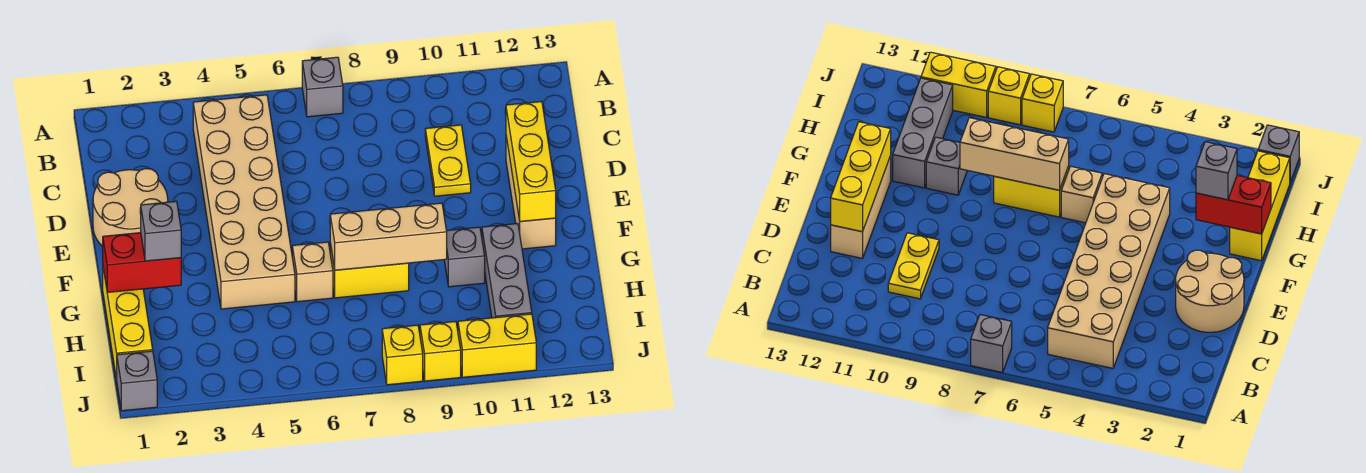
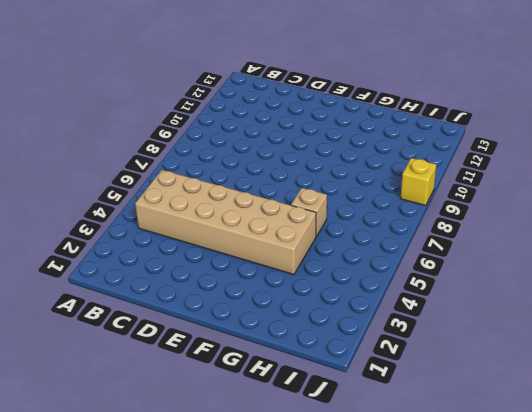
none -> grey 1x1 brick [302,57,343,117]
none -> yellow 1x2 plate [425,125,471,196]
none -> tan 2x2 round brick [93,168,168,246]

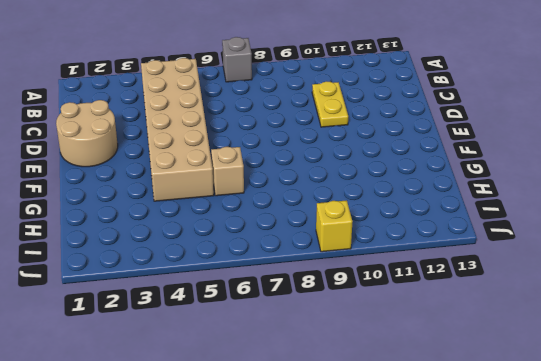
none -> tan 1x3 brick [506,137,556,249]
none -> yellow 1x3 brick [103,269,153,380]
none -> yellow 1x2 brick [330,243,409,298]

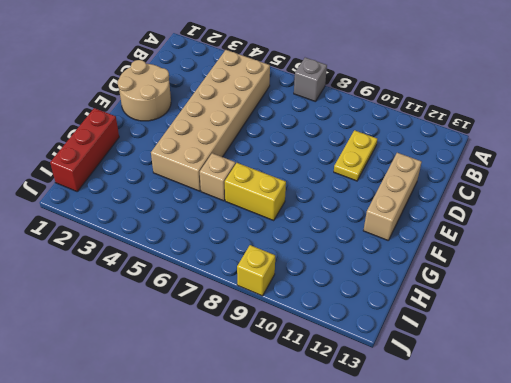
red 1x3 brick [50,108,119,191] -> yellow 1x3 brick [103,269,153,380]
none -> grey 1x1 brick [444,227,485,287]
none -> grey 1x3 brick [482,223,532,318]
none -> grey 1x1 brick [117,351,157,411]

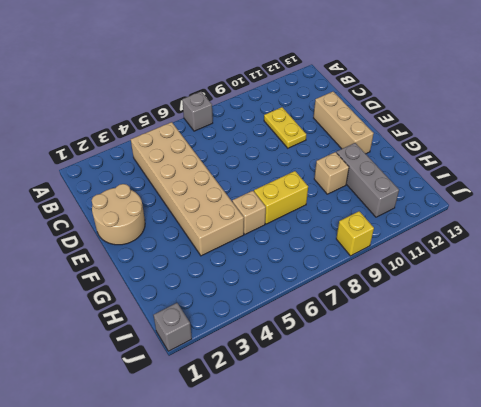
tan 1x1 brick [314,152,349,194] -> grey 1x1 brick [444,227,485,287]
none -> yellow 1x3 brick [103,269,153,380]
none -> yellow 1x1 brick [382,325,423,385]
none -> yellow 1x2 brick [458,314,536,377]

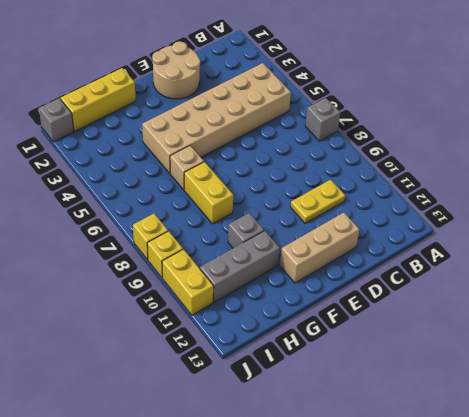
none -> yellow 1x3 brick [506,101,556,221]
none -> red 1x2 brick [103,233,181,292]
none -> tan 1x3 brick [330,203,447,270]

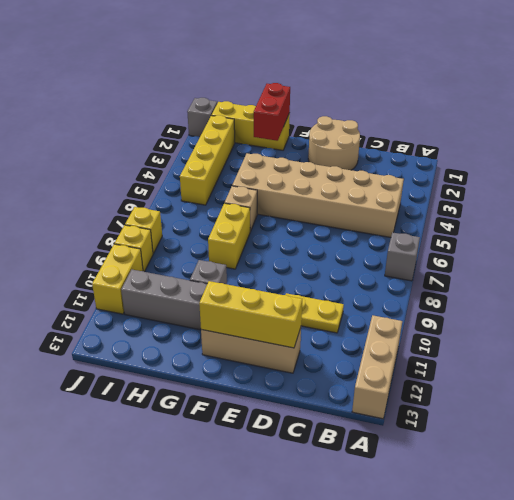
tan 1x3 brick [352,315,402,419] -> tan 1x3 brick moved to [330,203,447,270]
yellow 1x4 brick [180,115,235,205] -> none
none -> grey 1x1 brick [140,201,181,261]

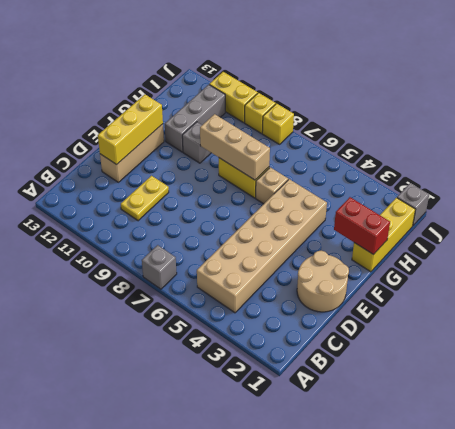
none -> grey 1x1 brick [140,201,181,261]

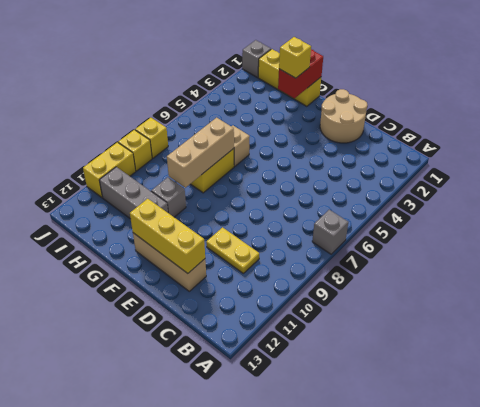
yellow 1x1 brick [279,37,311,78] -> grey 1x1 brick [140,201,181,261]
none -> tan 2x6 brick [193,95,295,309]

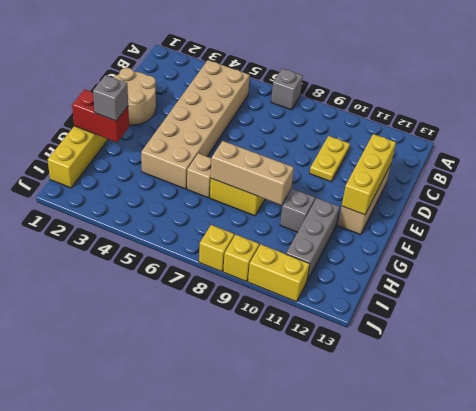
none -> grey 1x1 brick [117,351,157,411]

